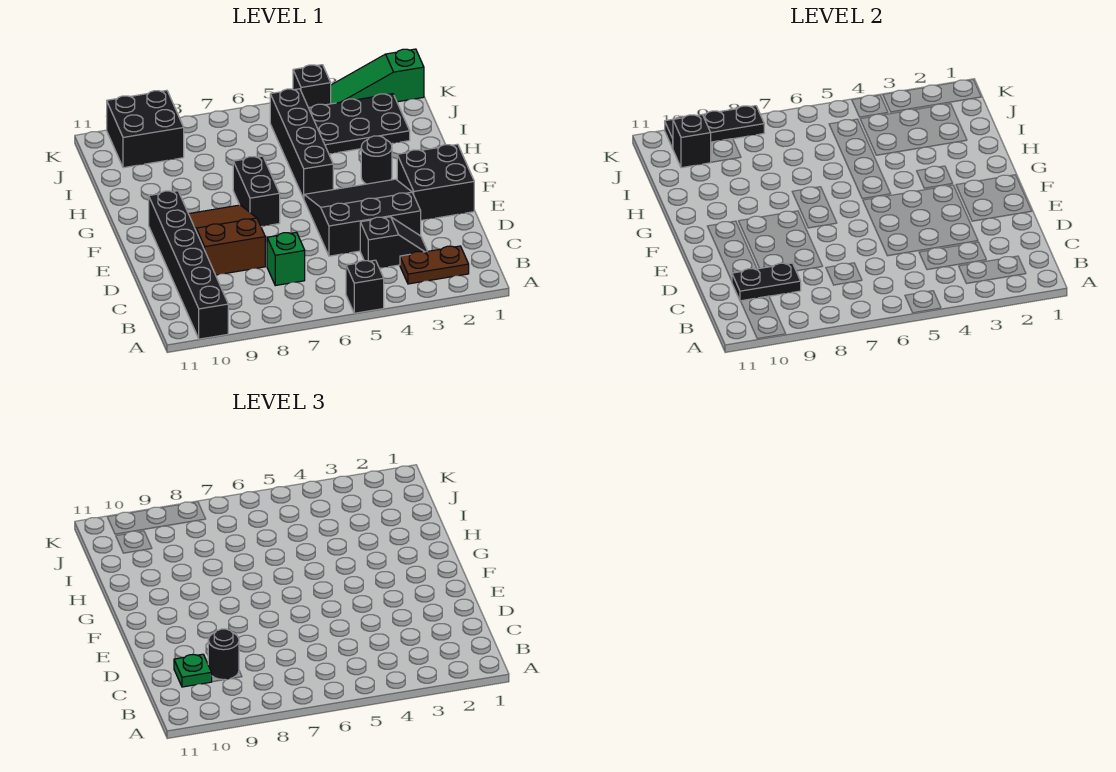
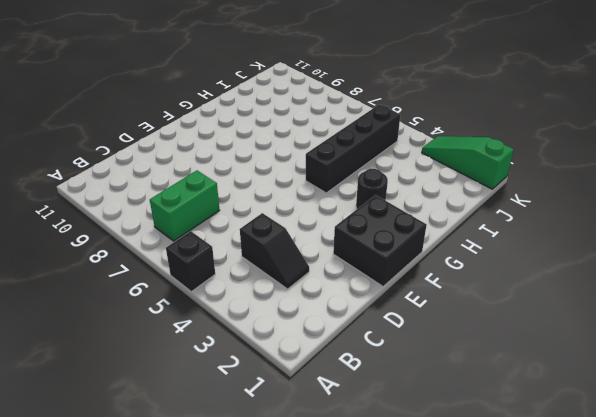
green 1x2 brick [150,170,220,241] -> green 1x1 brick [267,232,305,286]
none -> black 1x6 brick [149,191,228,339]
none -> brown 1x2 plate [400,246,469,284]
none -> black 3x3 slope [304,179,421,256]

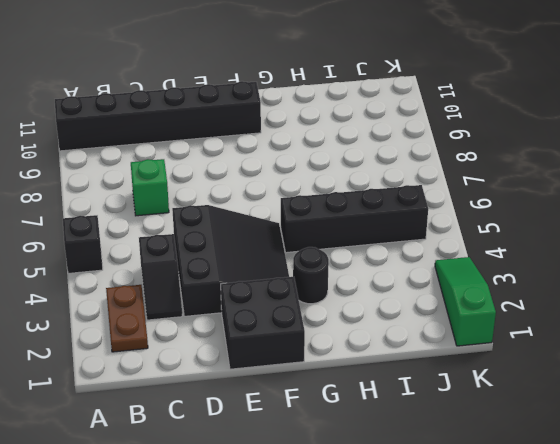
none -> brown 2x3 slope [189,205,265,275]
none -> black 1x2 brick [233,156,280,227]
none -> black 2x3 plate [309,94,410,154]

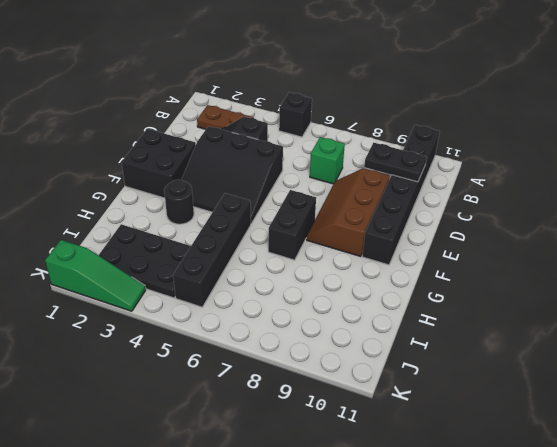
brown 2x3 slope [307,168,390,257] -> brown 2x3 slope turned to [189,205,265,275]
none -> black 2x2 brick [107,90,184,168]
none -> black 1x1 brick [293,65,331,108]
none -> black 1x1 brick [673,115,711,168]

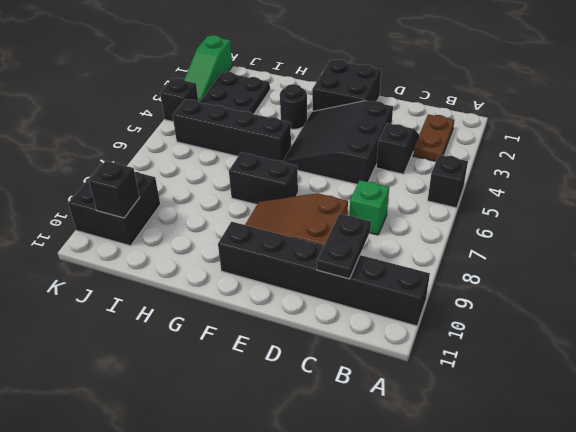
none -> black 1x3 plate [665,106,764,148]
none -> black 1x1 round brick [208,629,239,680]
none -> green 1x1 plate [174,654,212,687]

